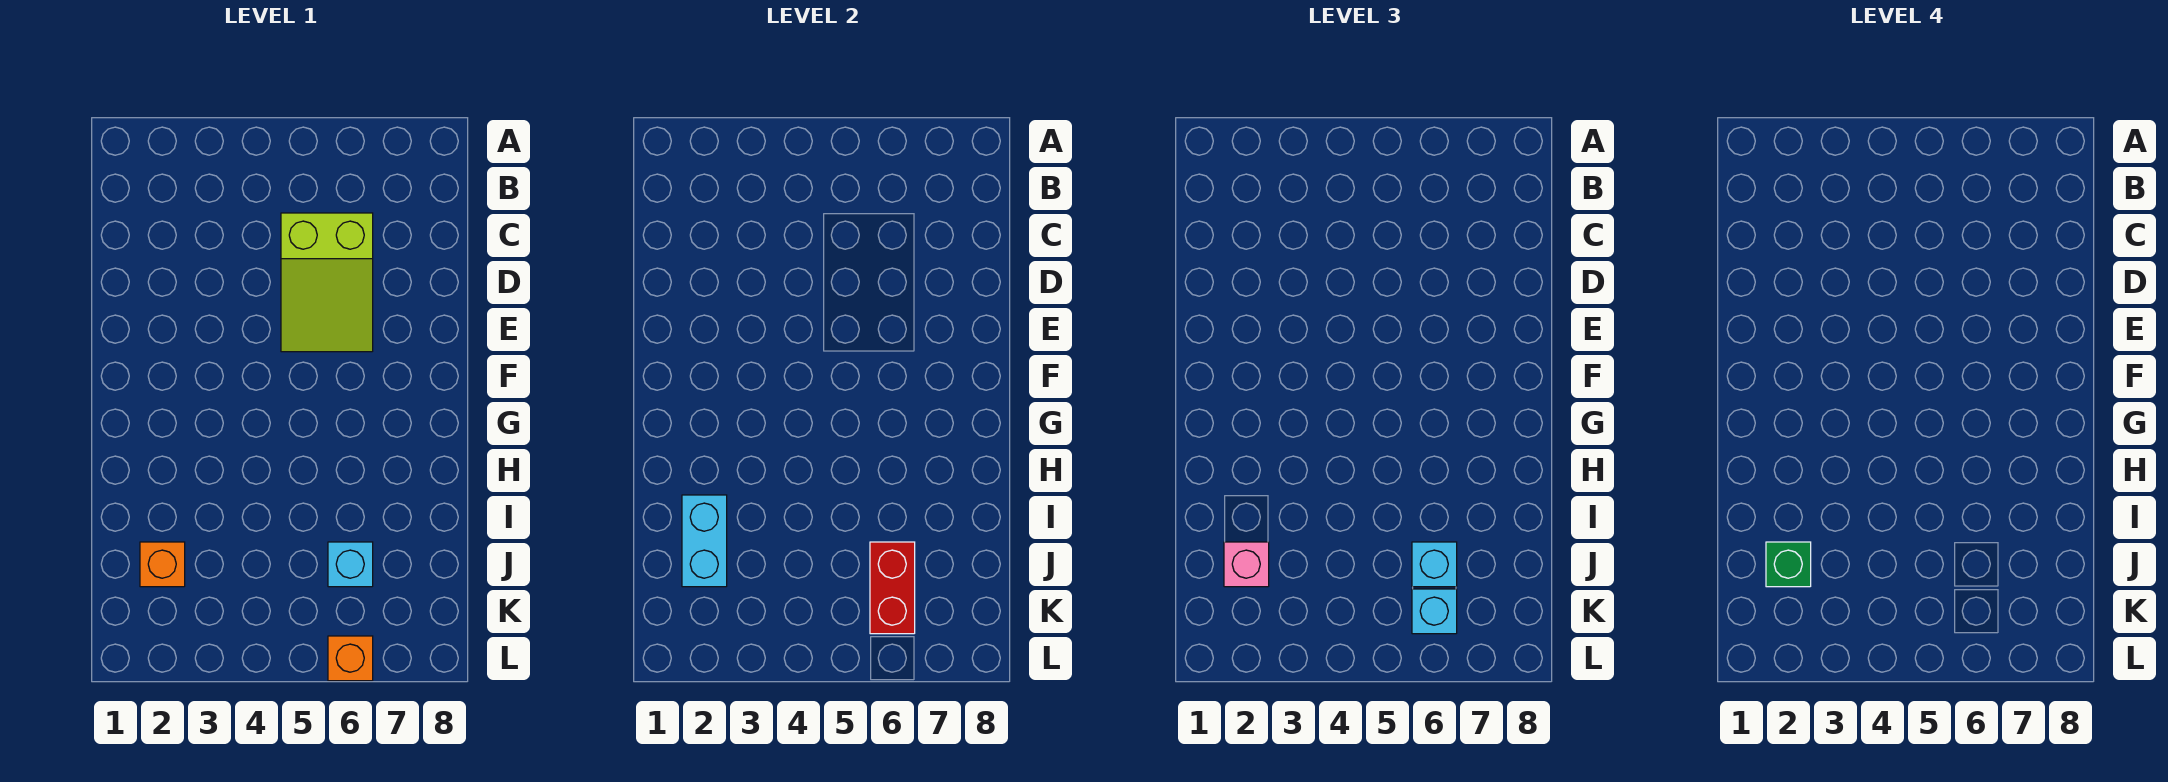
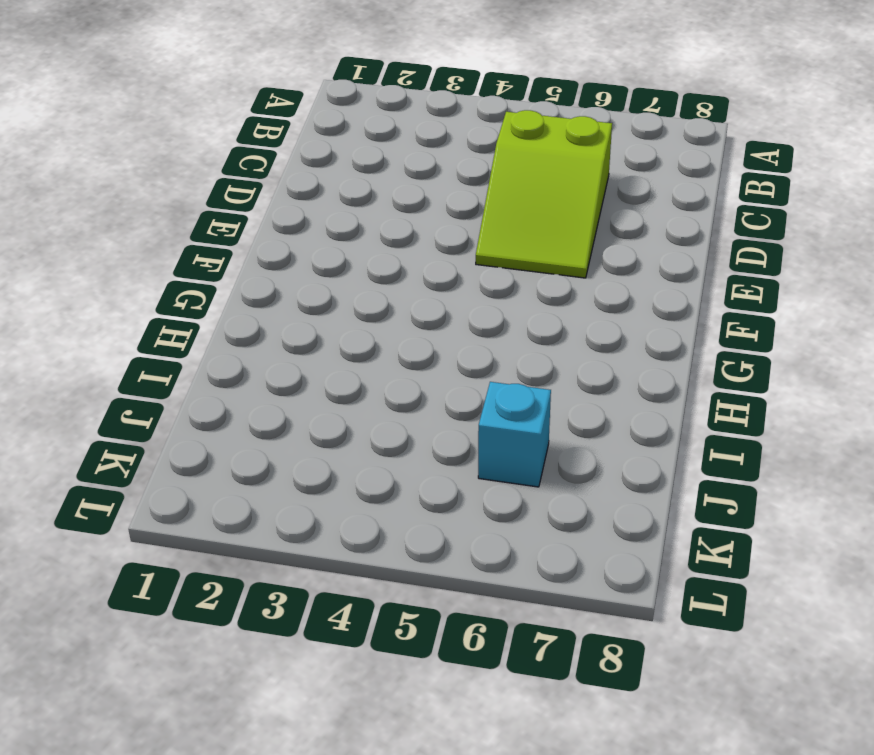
none -> orange 1x1 brick [140,542,185,587]
none -> orange 1x1 brick [328,636,373,681]

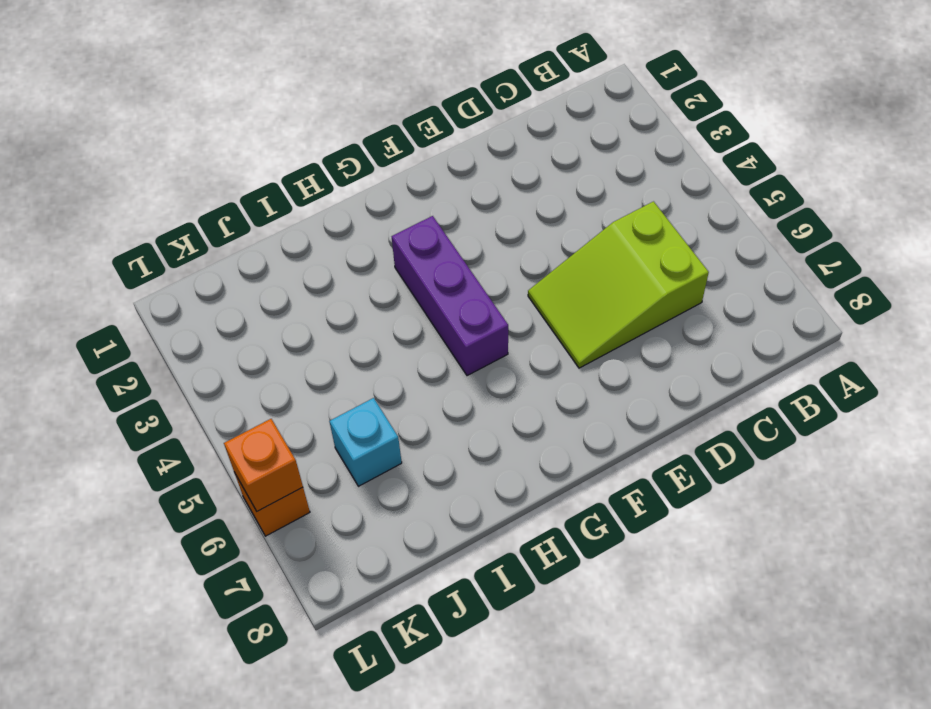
purple 1x3 brick [392,216,508,376] -> none
orange 1x1 brick [224,419,303,511] -> orange 1x1 brick moved to [140,542,185,587]
none -> cyan 1x2 brick [682,495,727,587]
none -> red 1x2 brick [870,542,915,634]

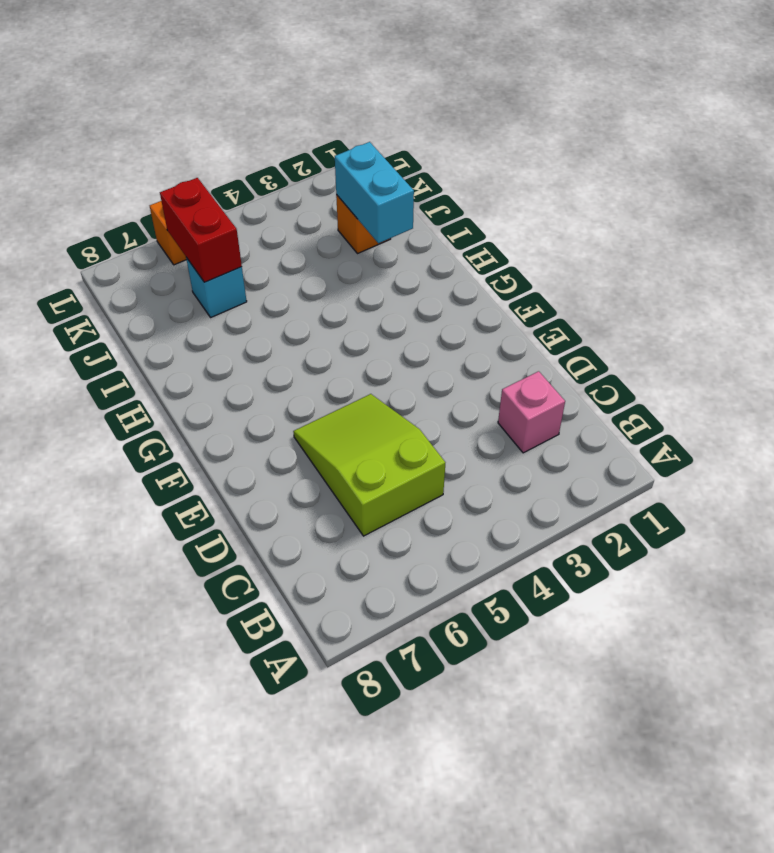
pink 1x1 brick [498,371,565,453] -> pink 1x1 brick moved to [1224,542,1269,587]
none -> cyan 1x1 brick [1412,542,1457,587]
none -> cyan 1x1 brick [1412,589,1457,634]

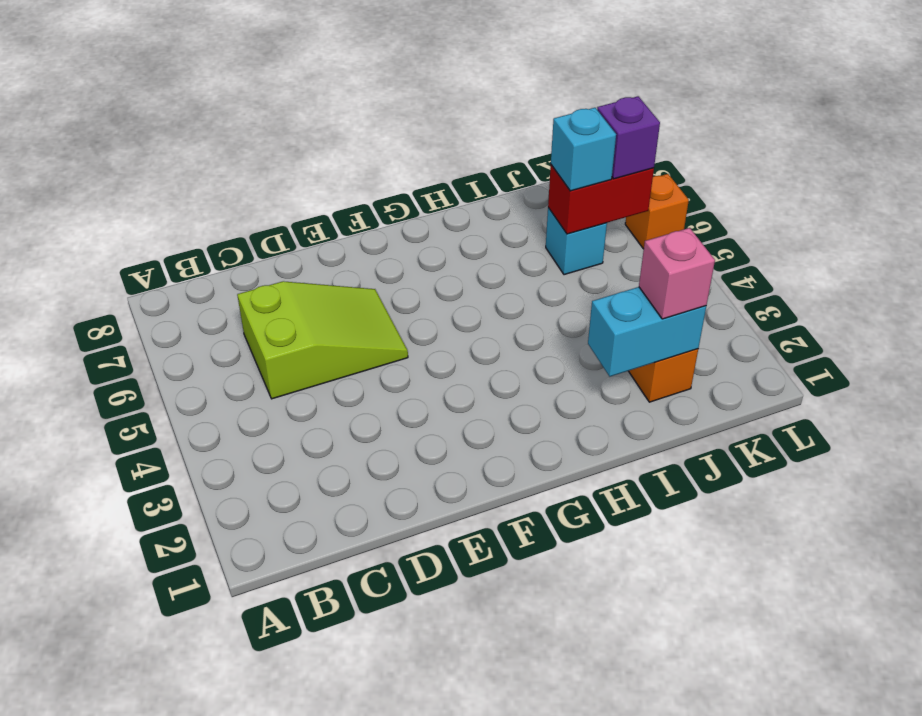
purple 1x1 brick [597,96,660,179] -> cyan 1x1 brick [1412,589,1457,634]
none -> green 1x1 brick [1766,542,1811,587]

